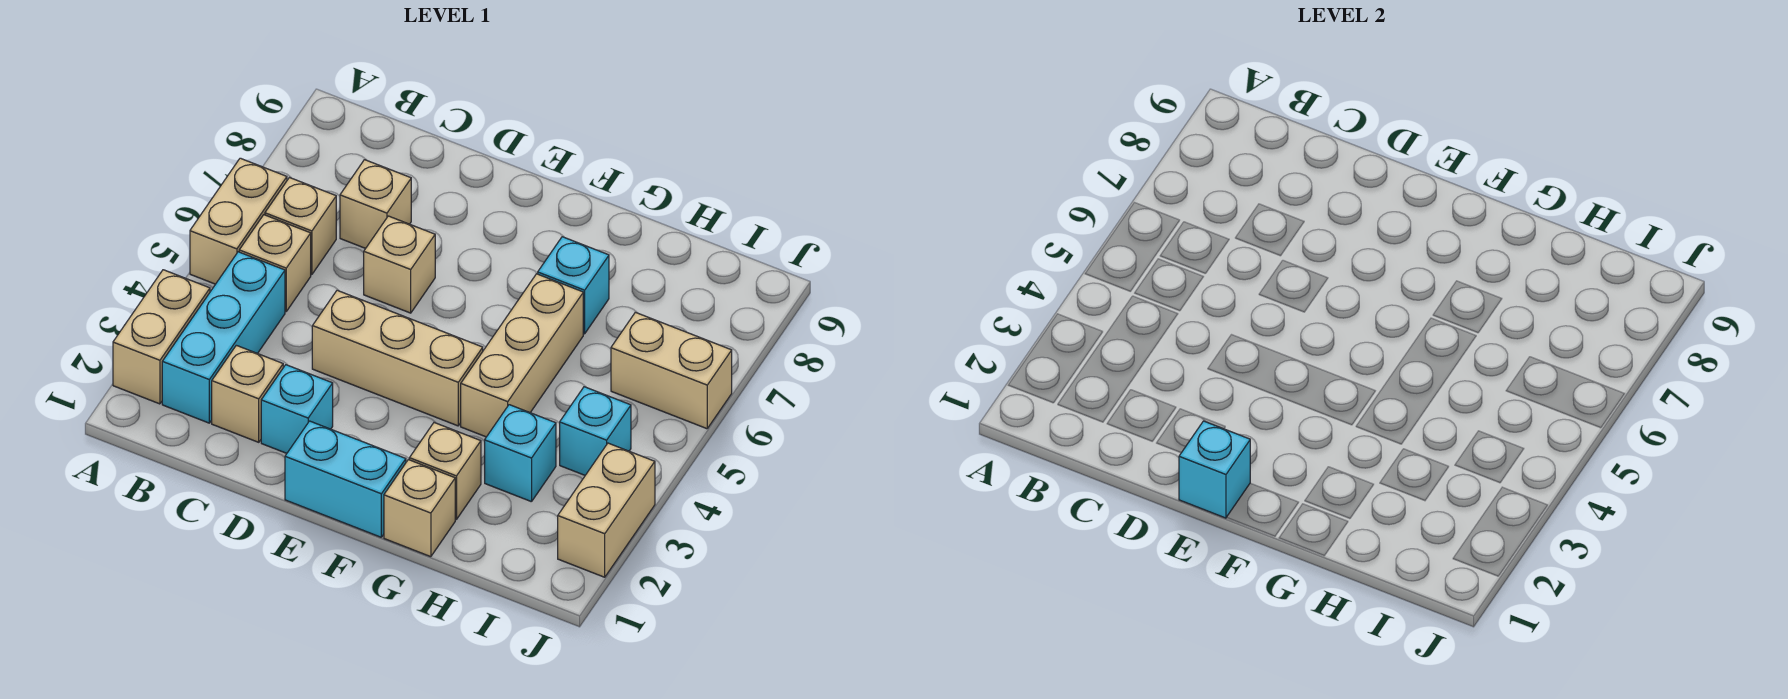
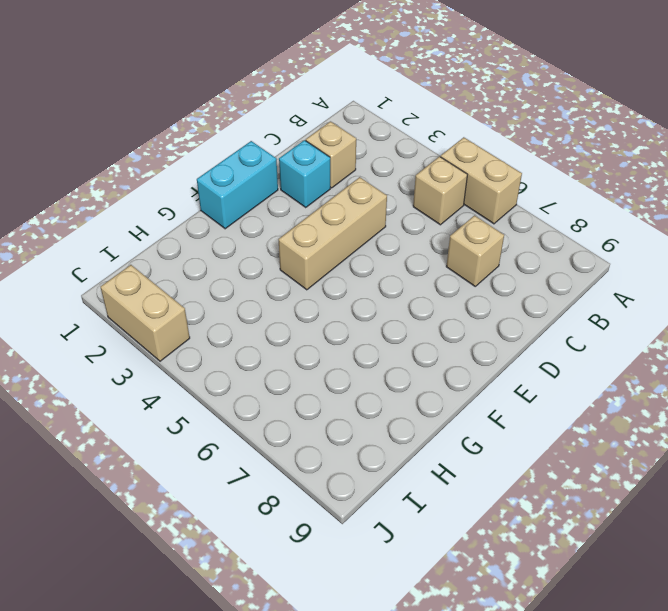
none -> tan 1x2 brick [113,270,210,404]
none -> cyan 1x3 brick [162,252,285,423]
none -> tan 1x1 brick [265,178,336,275]

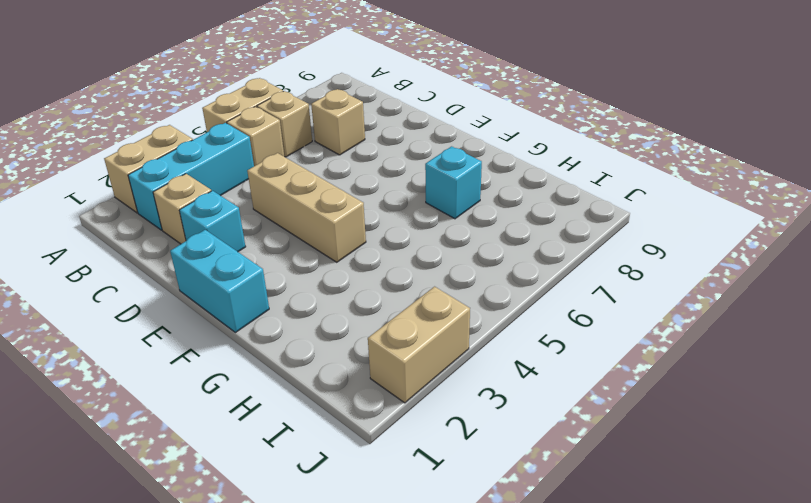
none -> tan 1x1 brick [364,216,435,313]
none -> tan 1x1 brick [384,460,455,557]
none -> tan 1x1 brick [409,423,481,520]

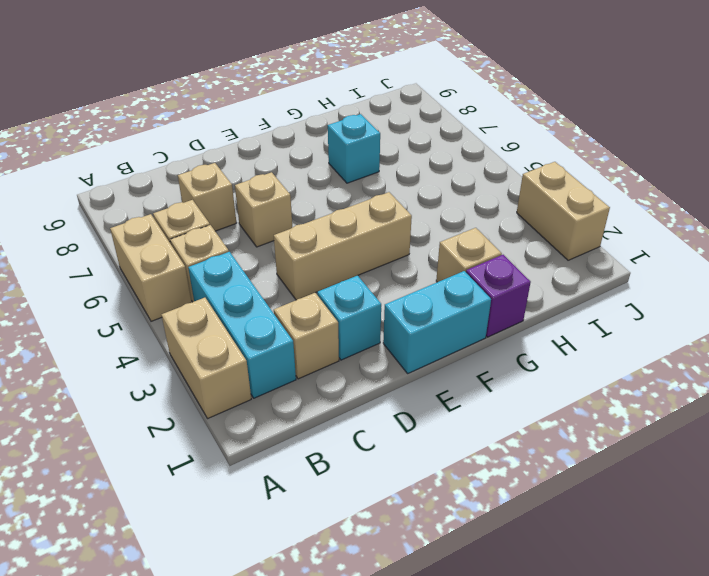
purple 1x1 brick [466,255,531,337] -> tan 1x1 brick [384,460,455,557]
none -> tan 1x3 brick [461,274,583,437]
none -> cyan 1x1 brick [485,405,556,502]
none -> cyan 1x1 brick [560,387,631,475]

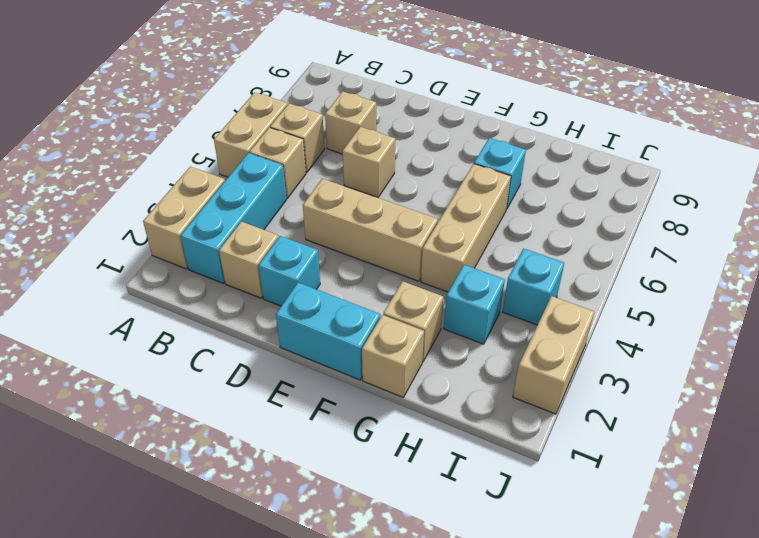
none -> tan 1x2 brick [611,312,732,429]
none -> cyan 1x1 brick [1179,421,1250,518]

